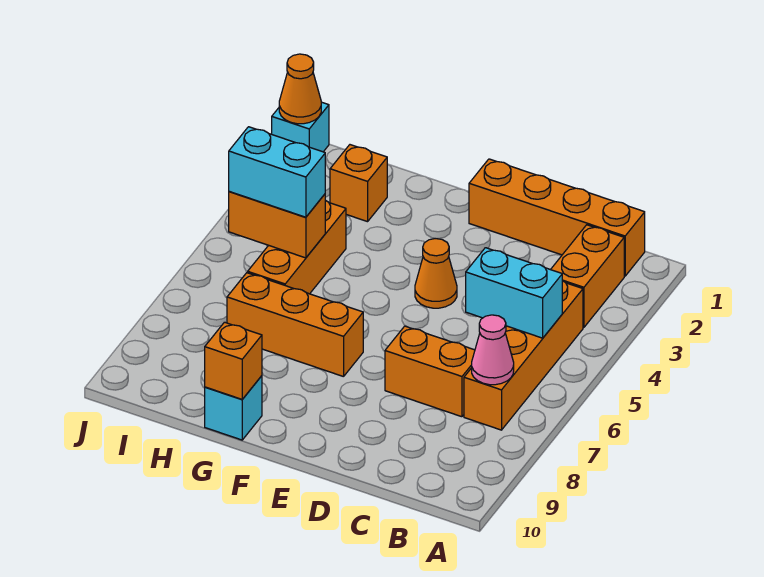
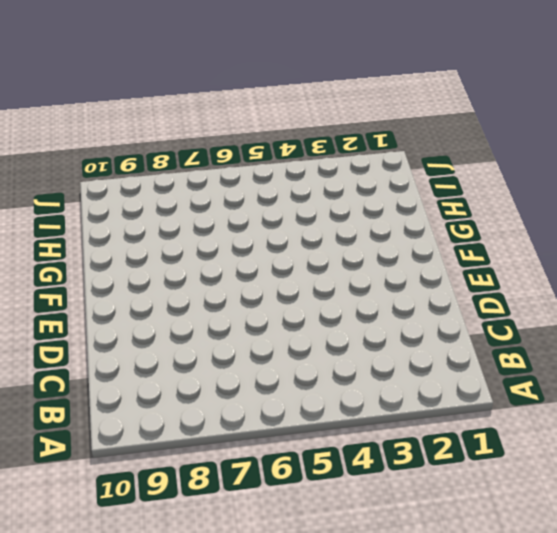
none -> orange 1x4 brick [469,159,645,276]
none -> orange 1x2 brick [551,225,624,328]
none -> orange 1x4 brick [464,281,583,430]

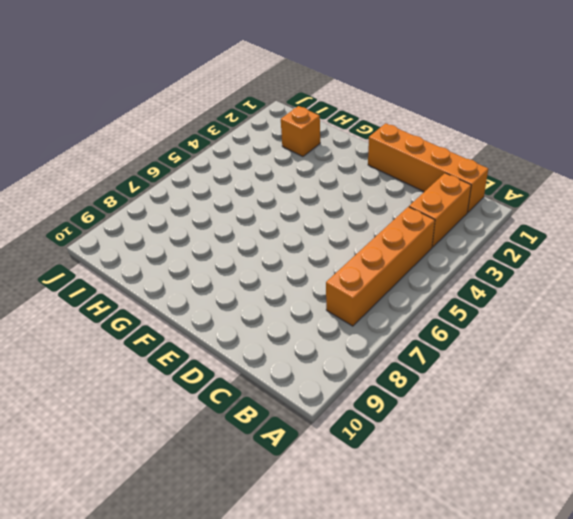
none -> orange 1x2 brick [385,326,475,417]
none -> orange 1x1 cone [415,239,457,308]
none -> orange 1x3 brick [227,273,363,377]

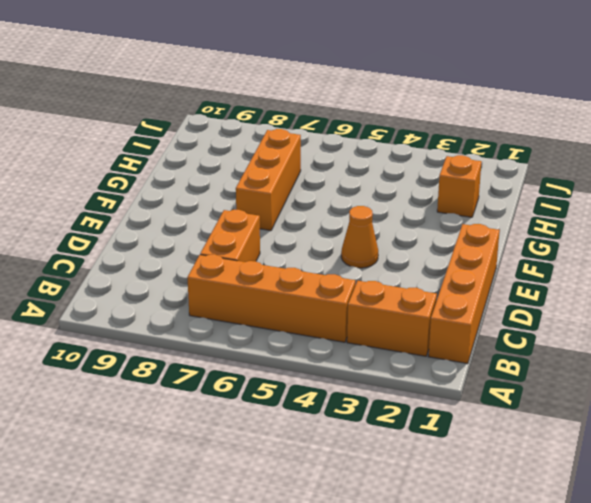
none -> cyan 1x1 brick [205,376,262,440]
none -> orange 1x3 brick [248,200,346,294]
none -> cyan 1x1 brick [272,102,329,152]

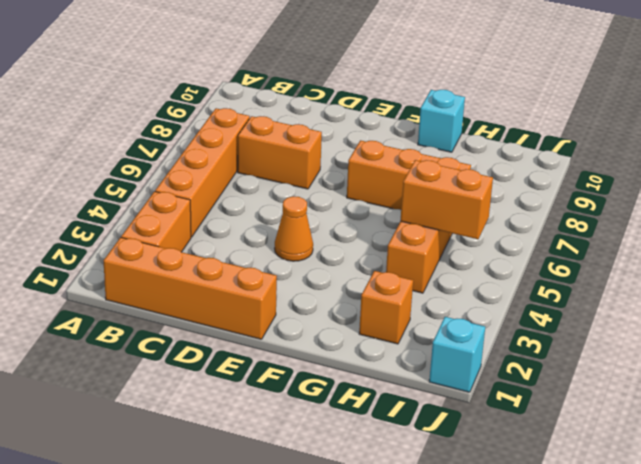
none -> cyan 1x2 brick [466,248,562,338]
none -> pink 1x1 cone [472,315,514,385]
none -> orange 1x1 brick [205,322,262,399]

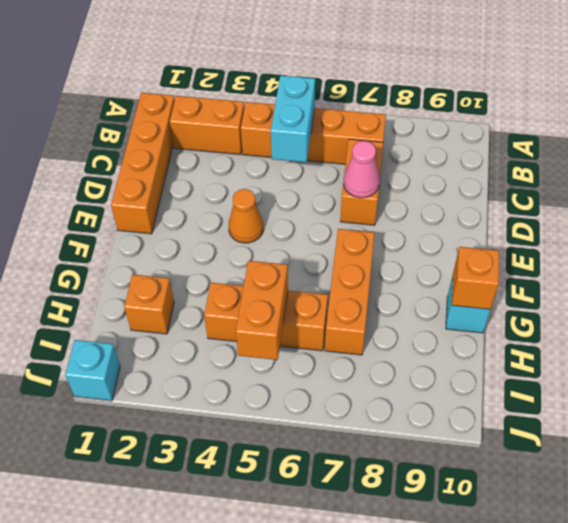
pink 1x1 cone [344,141,380,198] -> pink 1x1 cone moved to [472,315,514,385]
none -> orange 1x1 cone [279,54,321,124]
none -> cyan 1x2 brick [229,127,325,217]

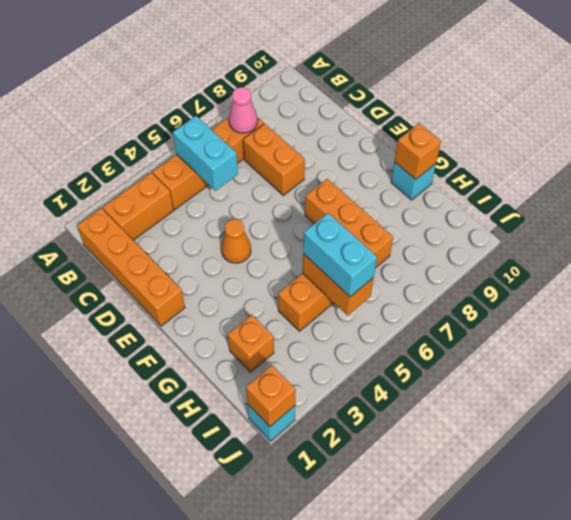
orange 1x1 brick [246,365,296,427] -> orange 1x1 cone [279,54,321,124]

